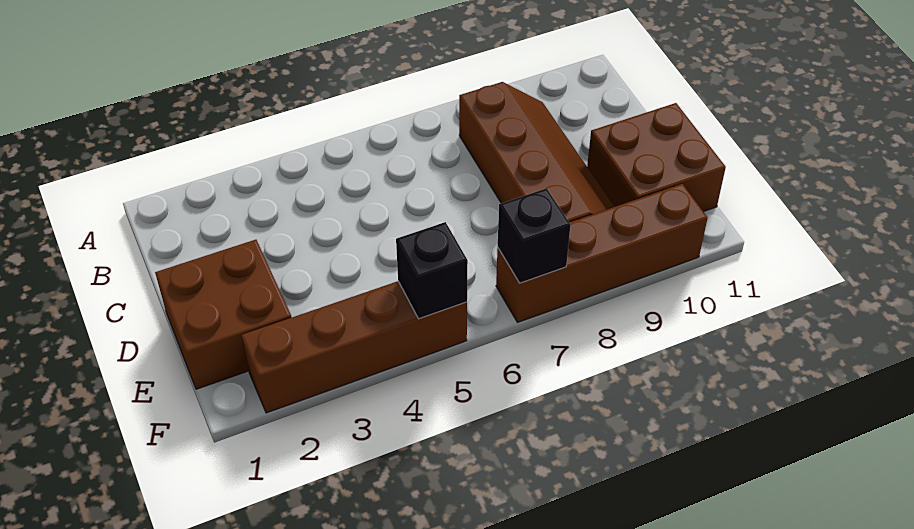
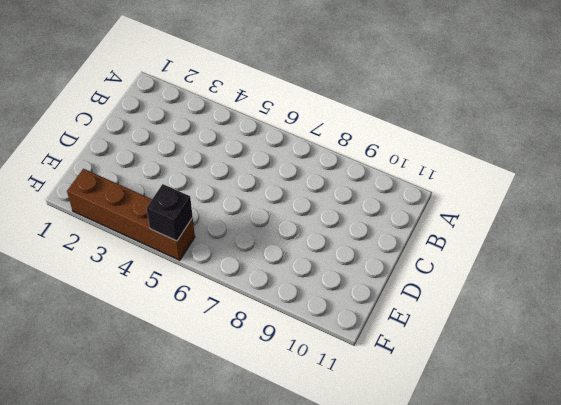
none -> brown 2x4 slope [459,82,614,222]
none -> brown 2x2 brick [155,240,292,389]

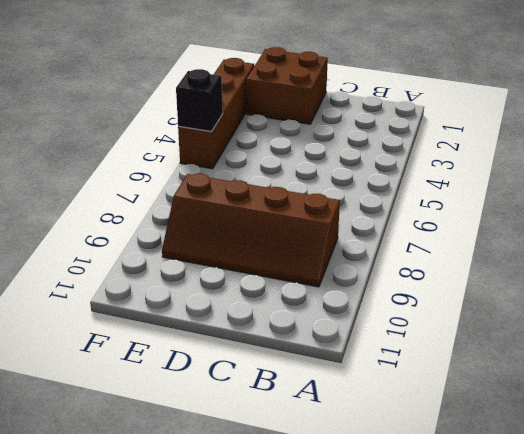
none -> brown 2x2 brick [587,103,726,212]
none -> brown 1x4 brick [496,184,707,323]

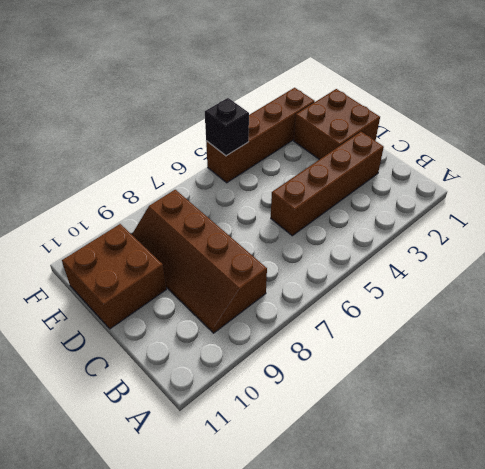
brown 1x4 brick [271,132,384,236] -> brown 1x4 brick moved to [496,184,707,323]
none -> black 1x1 brick [498,188,570,283]

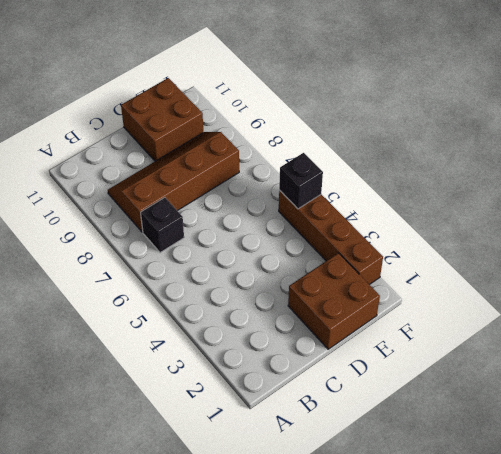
black 1x1 brick [141,198,184,253] -> black 1x1 brick moved to [498,188,570,283]
none -> brown 1x4 brick [496,184,707,323]

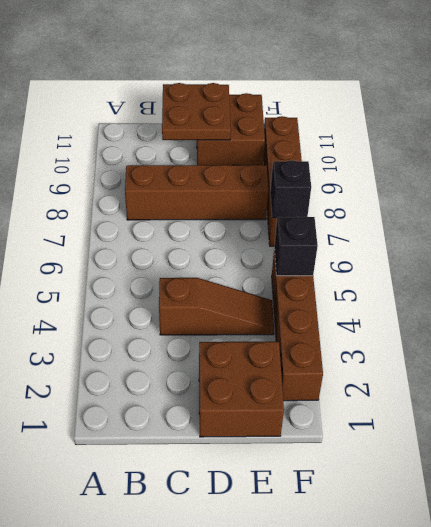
brown 1x3 slope [159,278,274,335] -> none
brown 2x2 plate [162,83,231,140] -> none

